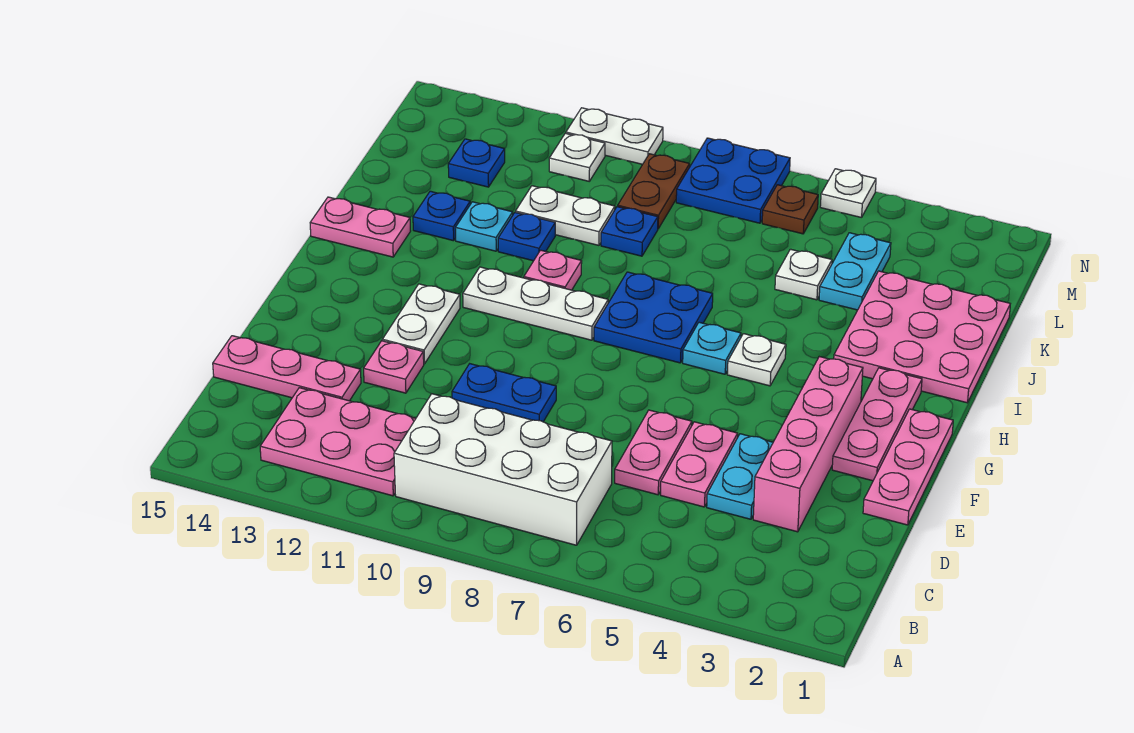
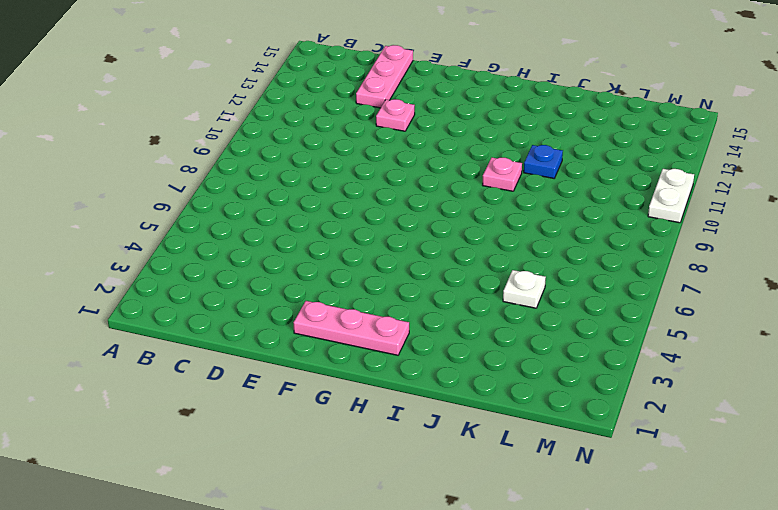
none -> white 2x4 brick [394,394,612,545]
none -> pink 2x3 plate [260,388,416,496]
none -> pink 1x4 brick [753,357,863,532]
none -> cyan 1x2 plate [707,434,773,519]

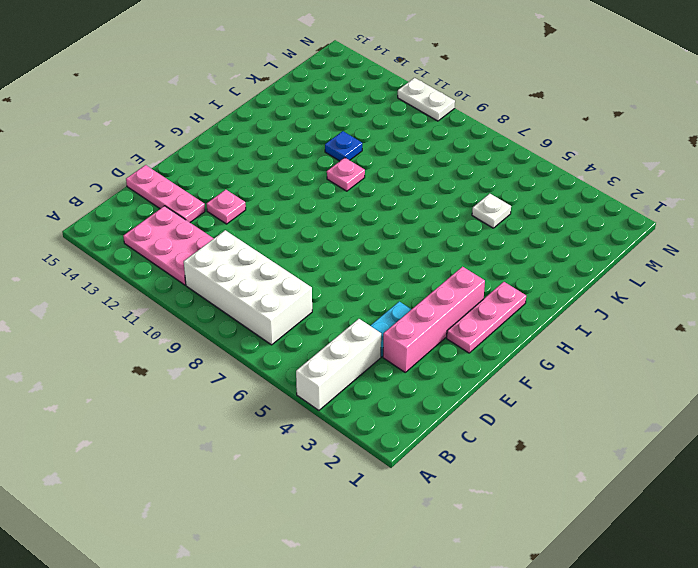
white 1x3 brick [296,319,381,410] -> none
none -> pink 1x2 plate [661,422,738,507]
none -> pink 1x2 plate [615,410,692,495]
none -> pink 1x3 plate [863,409,953,525]
none -> blue 1x2 plate [452,364,556,422]

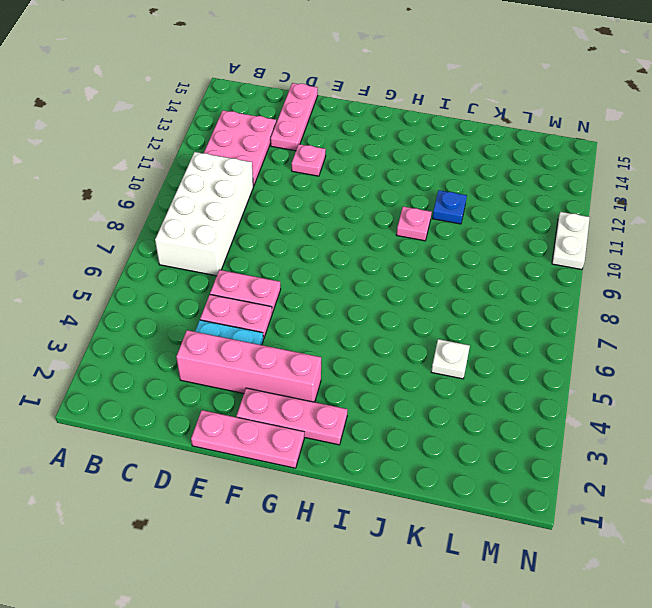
none -> blue 1x2 plate [452,364,556,422]
none -> white 1x2 plate [382,284,460,364]
none -> white 1x1 plate [727,334,786,386]
none -> cyan 1x1 plate [683,322,741,374]

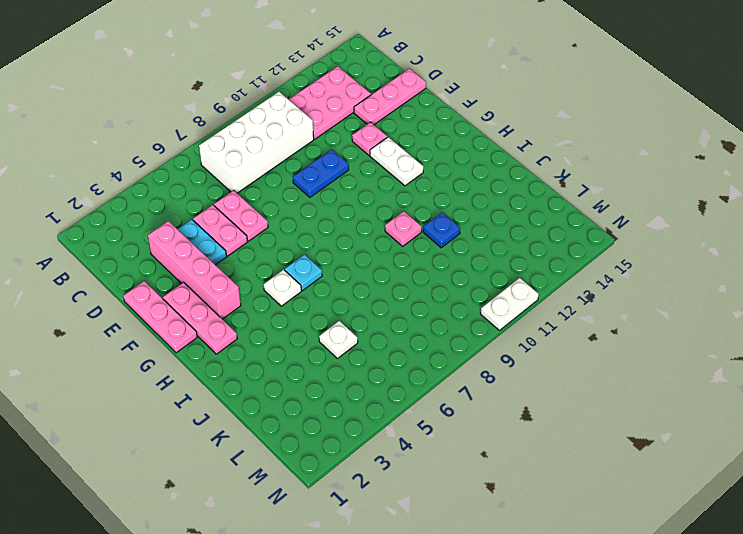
none -> blue 2x2 plate [594,272,713,363]
none -> white 1x3 plate [463,267,608,340]
none -> pink 3x3 plate [834,271,1010,403]
none -> pink 1x2 plate [310,197,410,257]

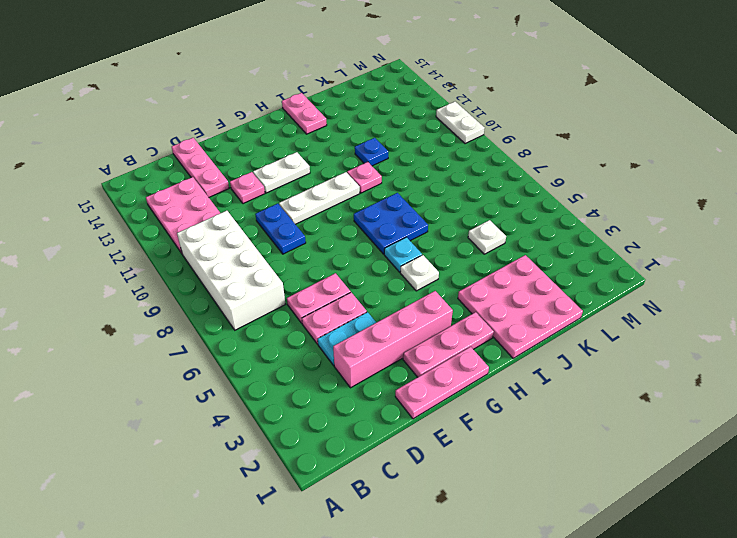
white 1x3 plate [279,172,360,224] -> white 1x3 plate turned to [463,267,608,340]
none -> cyan 1x1 plate [455,202,513,251]
none -> blue 1x1 plate [413,191,470,241]
none -> cyan 1x2 plate [819,233,891,310]
none -> blue 1x1 plate [601,207,658,256]

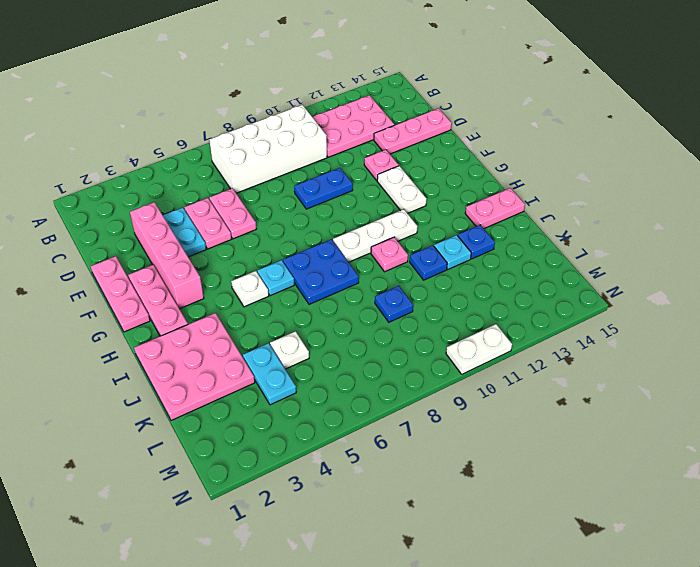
none -> white 1x2 plate [516,186,615,245]
none -> brown 1x2 plate [618,154,690,229]
none -> blue 1x1 plate [448,139,505,187]
none -> brown 1x1 plate [762,185,818,234]

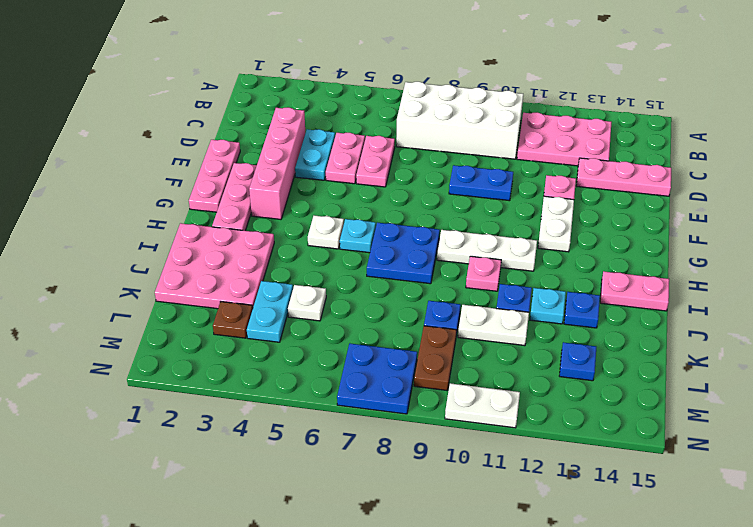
brown 1x1 plate [213,302,253,338] -> brown 1x1 plate moved to [762,185,818,234]
none -> white 1x1 plate [549,133,605,181]
none -> white 1x1 plate [820,169,876,218]

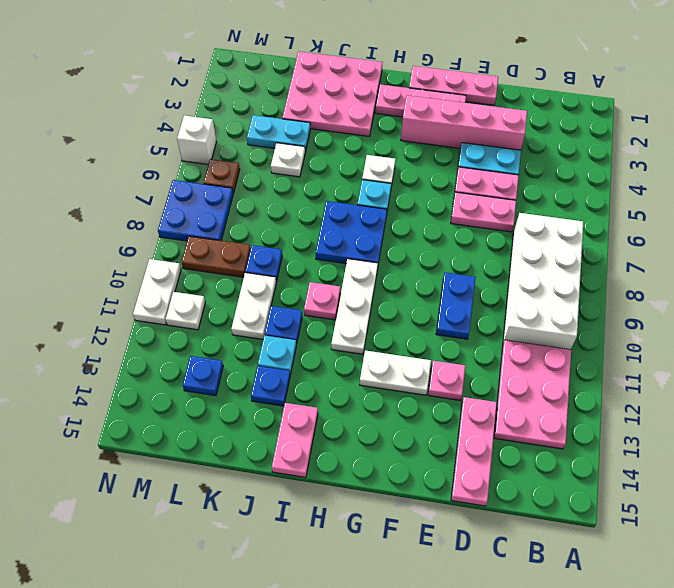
white 1x1 brick [177,115,217,164] -> white 1x1 plate [820,169,876,218]

